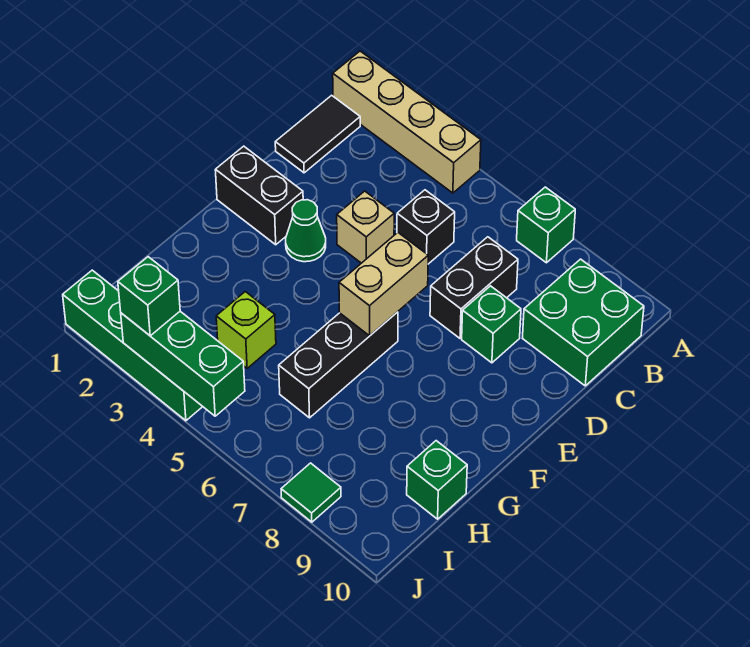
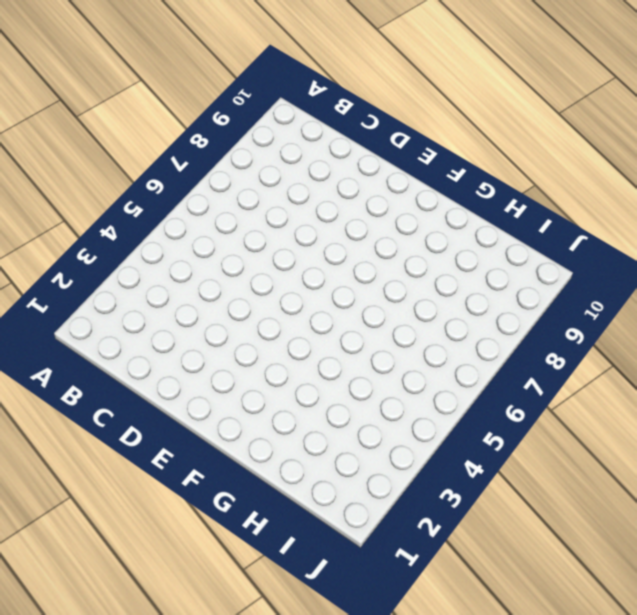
none -> tan 1x4 brick [333,51,481,193]
none -> green 1x1 brick [517,187,575,263]
none -> black 1x2 tile [275,95,360,173]

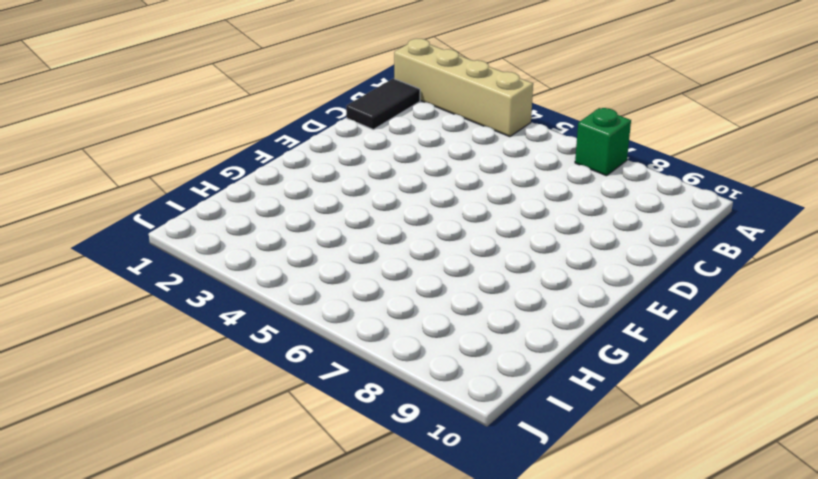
none -> green 2x2 brick [523,259,644,386]
none -> black 1x1 brick [397,190,455,264]
none -> black 1x2 brick [430,237,518,338]

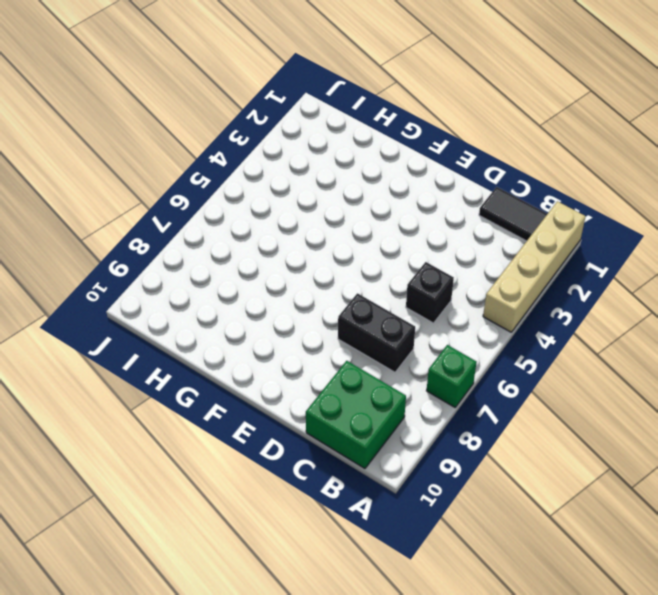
none -> tan 1x1 brick [337,191,394,263]
none -> green 1x1 brick [462,286,521,363]
none -> black 1x2 brick [215,146,303,245]

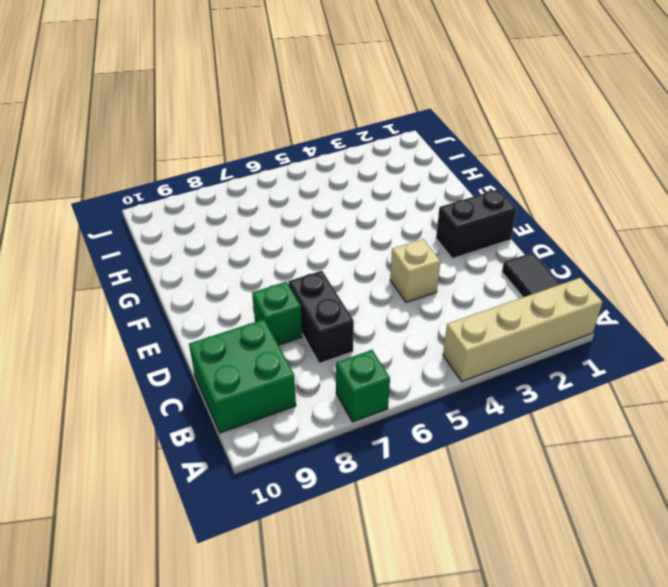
none -> black 1x1 brick [397,190,455,264]
none -> green 1x1 cone [286,200,326,262]
none -> black 1x3 brick [279,312,398,418]

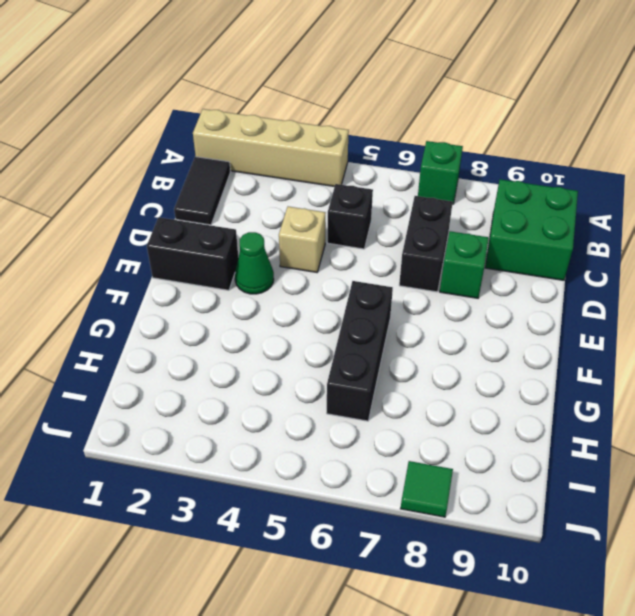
none -> lime 1x1 brick [216,292,276,368]
none -> green 1x1 brick [407,441,467,519]
none -> green 1x4 brick [63,270,203,421]

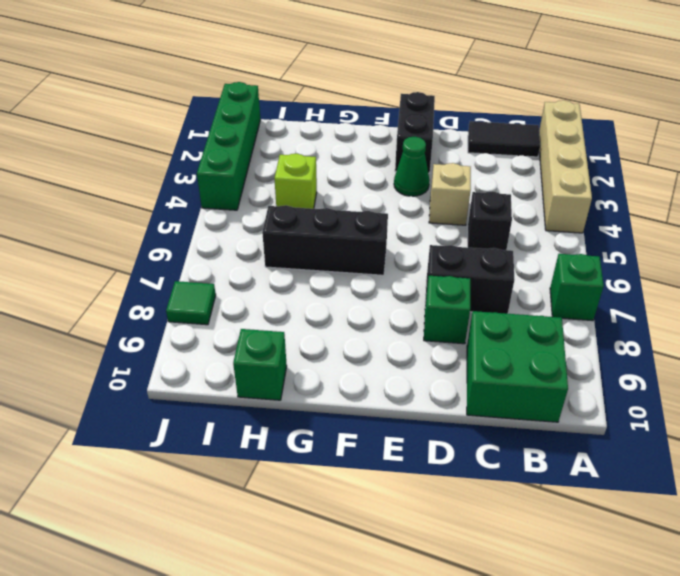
none -> tan 1x2 brick [339,233,428,336]
none -> green 1x3 brick [121,311,245,416]
none -> green 1x1 brick [118,257,180,336]

